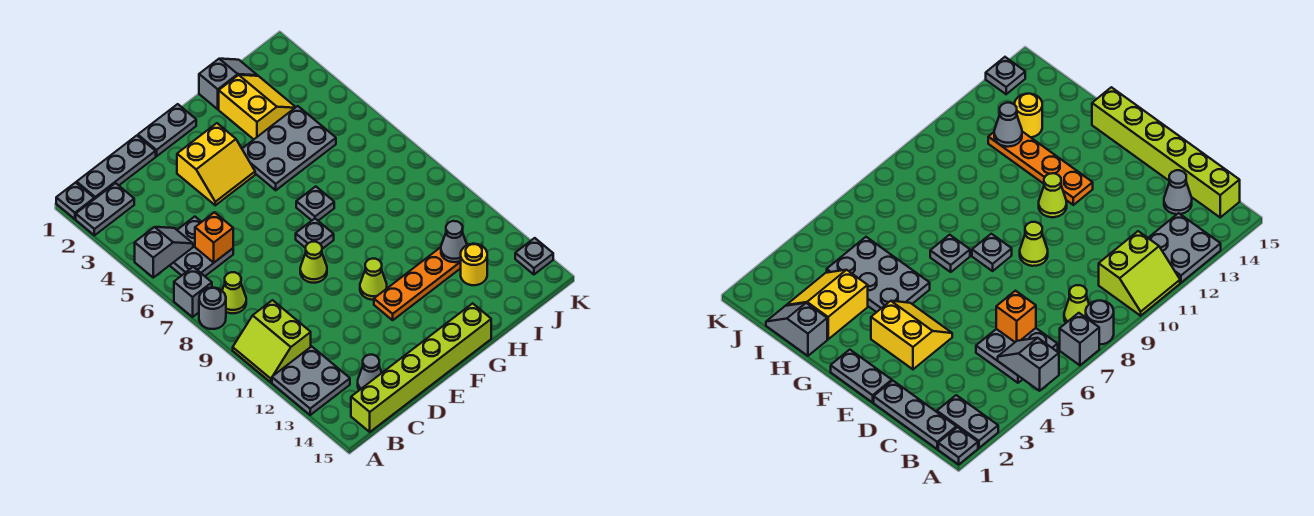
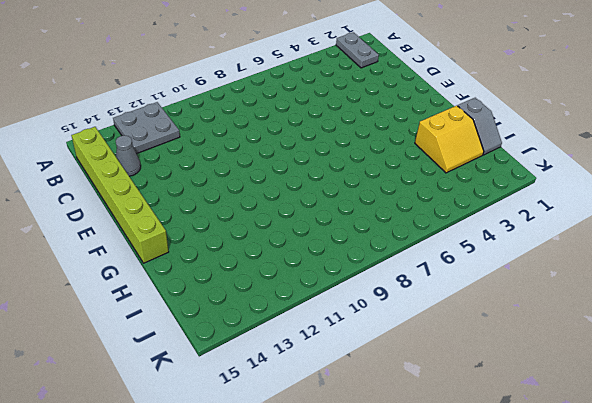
none -> grey 1x1 plate [56,183,94,219]
none -> grey 1x1 brick [174,267,212,317]
none -> grey 1x1 round brick [199,288,226,329]

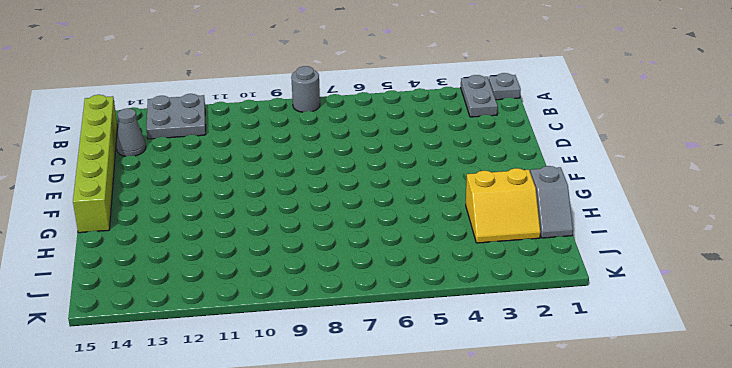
none -> grey 1x1 brick [174,267,212,317]
none -> lime 2x2 slope [233,300,311,382]
none -> grey 1x3 plate [77,136,156,199]

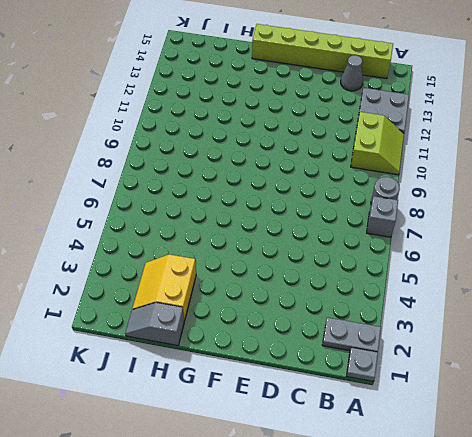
none -> grey 1x3 plate [77,136,156,199]
none -> grey 2x2 plate [170,217,233,276]
none -> lime 1x1 cone [222,272,246,313]

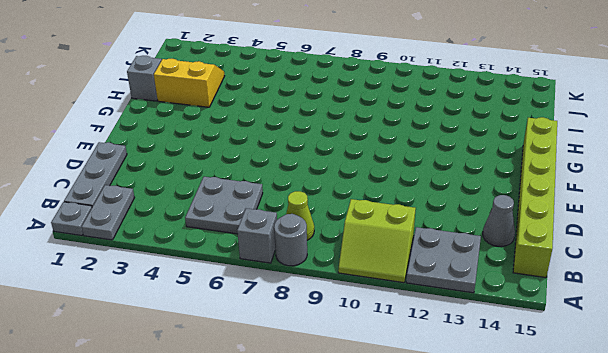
none -> grey 1x2 plate [138,104,196,156]
none -> yellow 2x2 slope [177,123,255,205]
none -> lime 1x1 cone [300,242,327,283]

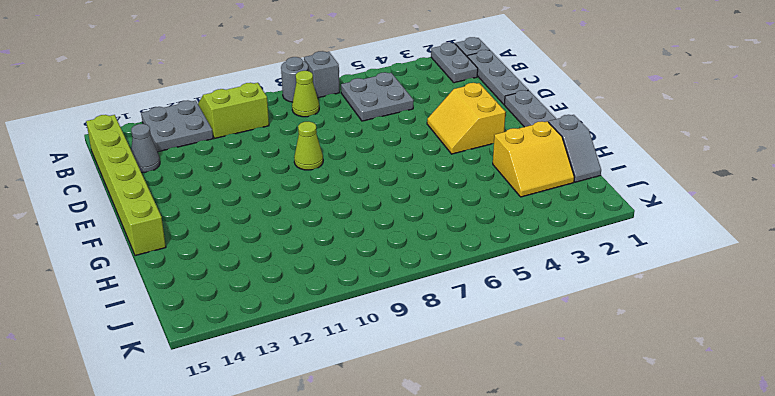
none -> grey 1x1 plate [296,219,334,249]
none -> lime 1x1 cone [360,259,387,300]
none -> orange 1x4 plate [374,247,461,320]

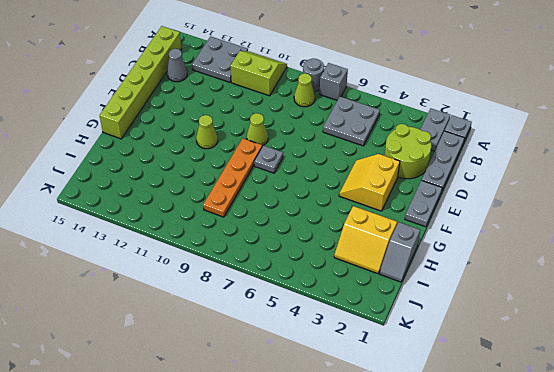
lime 2x2 round brick [385,124,431,179] -> none
orange 1x4 plate [203,138,262,217] -> orange 1x4 plate moved to [374,247,461,320]
none -> grey 2x3 plate [242,106,336,190]
none -> grey 1x1 plate [296,186,334,221]
none -> yellow 1x1 round brick [461,244,487,285]

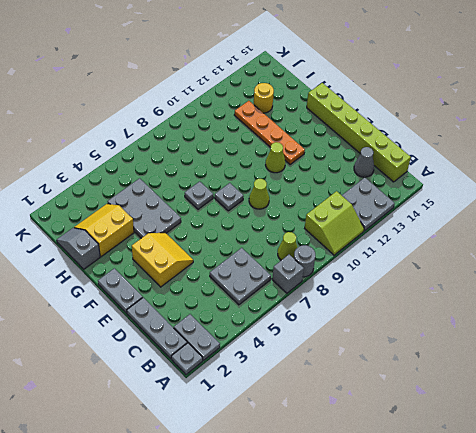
none -> grey 1x1 plate [515,238,553,274]
none -> grey 1x2 slope [135,227,193,278]
none -> orange 1x1 brick [195,212,233,262]

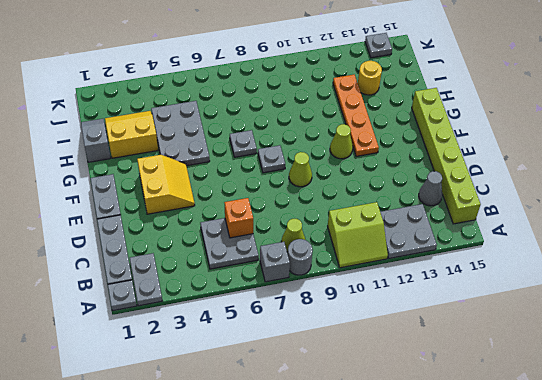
none -> grey 1x2 slope [135,227,193,278]
none -> grey 1x1 cone [441,221,467,262]

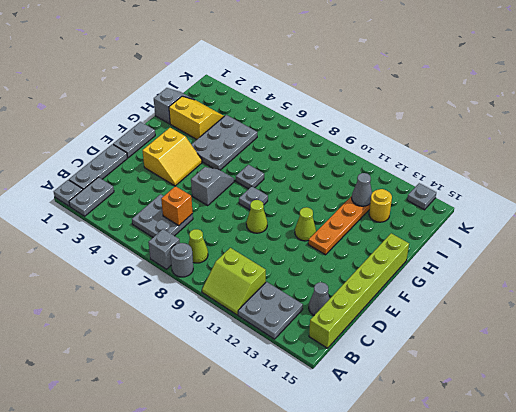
grey 1x2 slope [191,167,234,205] -> grey 1x2 slope moved to [135,227,193,278]

